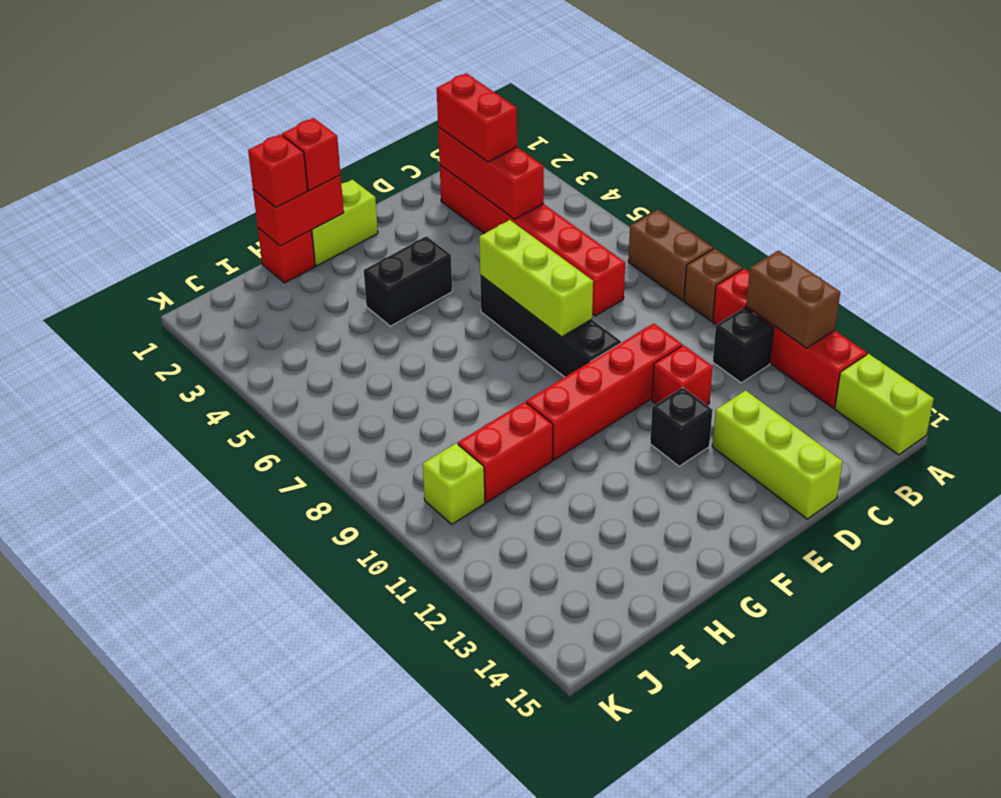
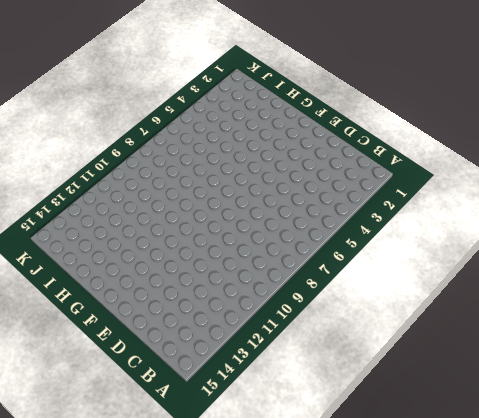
none -> brown 1x2 brick [628,210,713,301]
none -> brown 1x1 brick [684,249,743,321]
none -> red 1x4 brick [713,269,867,408]

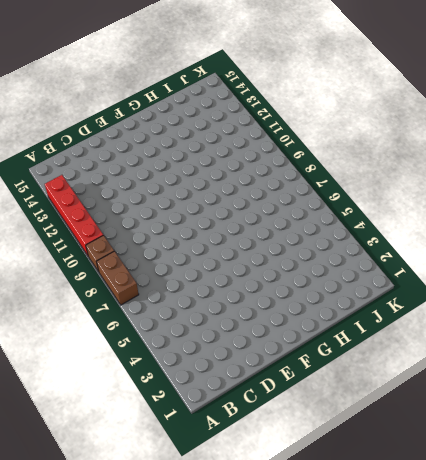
none -> lime 1x2 brick [835,354,934,455]
none -> black 1x1 brick [713,308,774,383]
none -> red 1x6 brick [440,165,625,316]

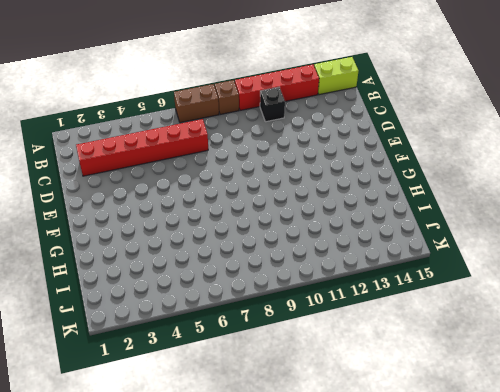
none -> red 1x4 brick [526,323,682,460]
none -> red 1x1 brick [652,345,713,405]
none -> lime 1x3 brick [712,390,843,519]

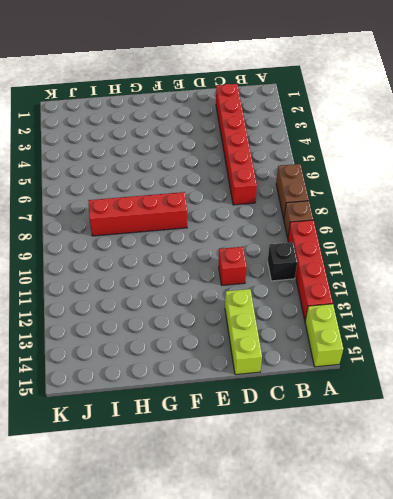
red 1x4 brick [89,192,187,236] -> red 1x4 brick moved to [526,323,682,460]
none -> black 1x4 brick [480,275,621,377]
none -> black 1x1 brick [650,388,713,466]
none -> lime 1x2 brick [312,180,378,266]

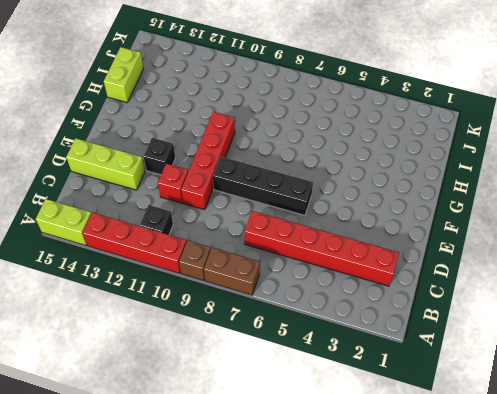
lime 1x2 brick [104,47,144,102] -> lime 1x2 brick moved to [312,180,378,266]
none -> black 1x2 brick [364,236,452,326]
none -> red 1x1 brick [258,228,315,283]
none -> red 1x2 brick [458,402,553,502]

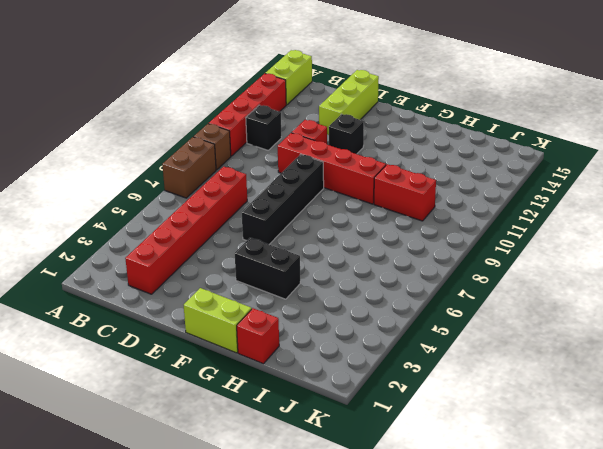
none -> lime 1x1 brick [423,443,485,524]
none -> brown 1x2 brick [746,251,840,348]
none -> red 1x3 brick [438,127,544,219]

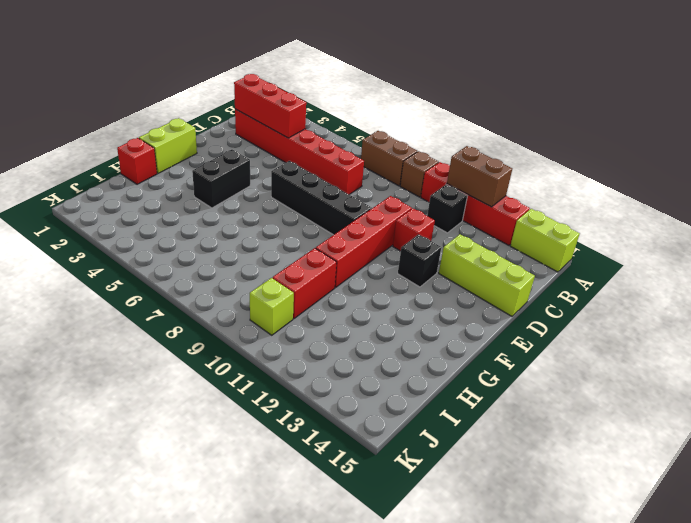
none -> lime 1x3 brick [479,220,593,337]
none -> red 1x2 brick [253,175,344,246]
none -> red 1x2 brick [437,73,517,162]

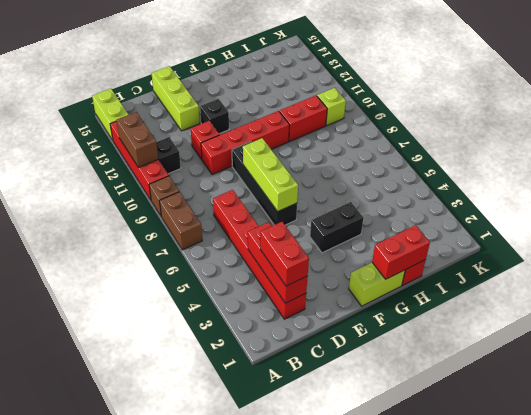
none -> red 1x1 brick [282,118,340,191]
none -> red 1x1 brick [248,134,308,207]

